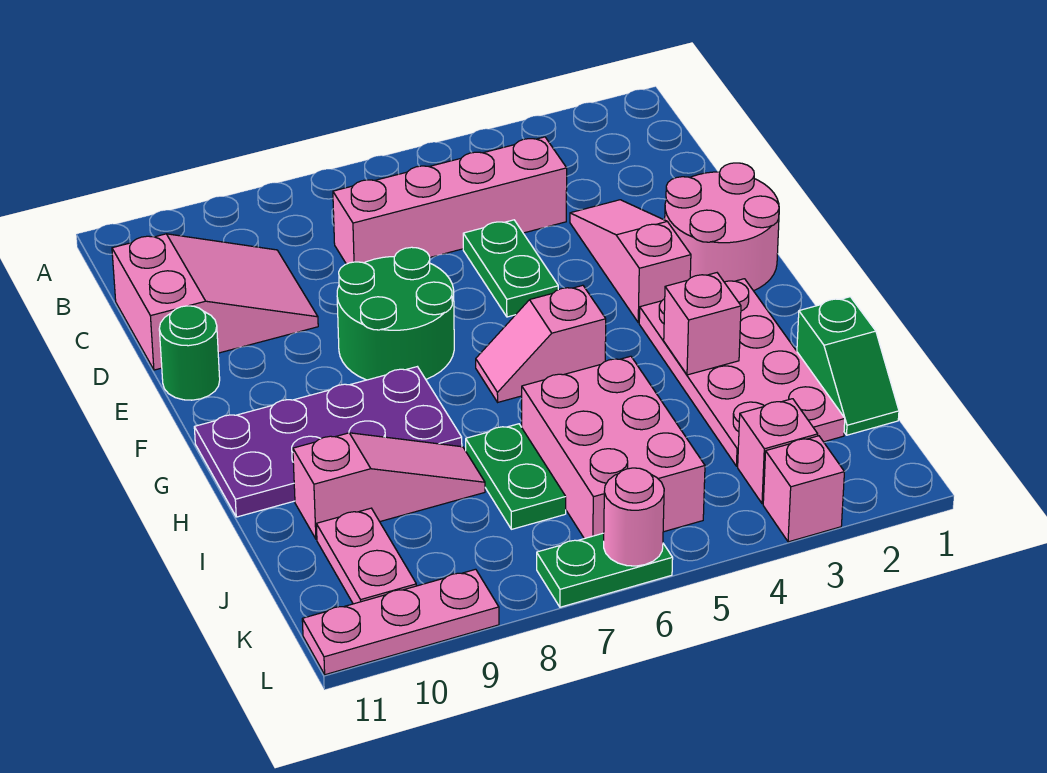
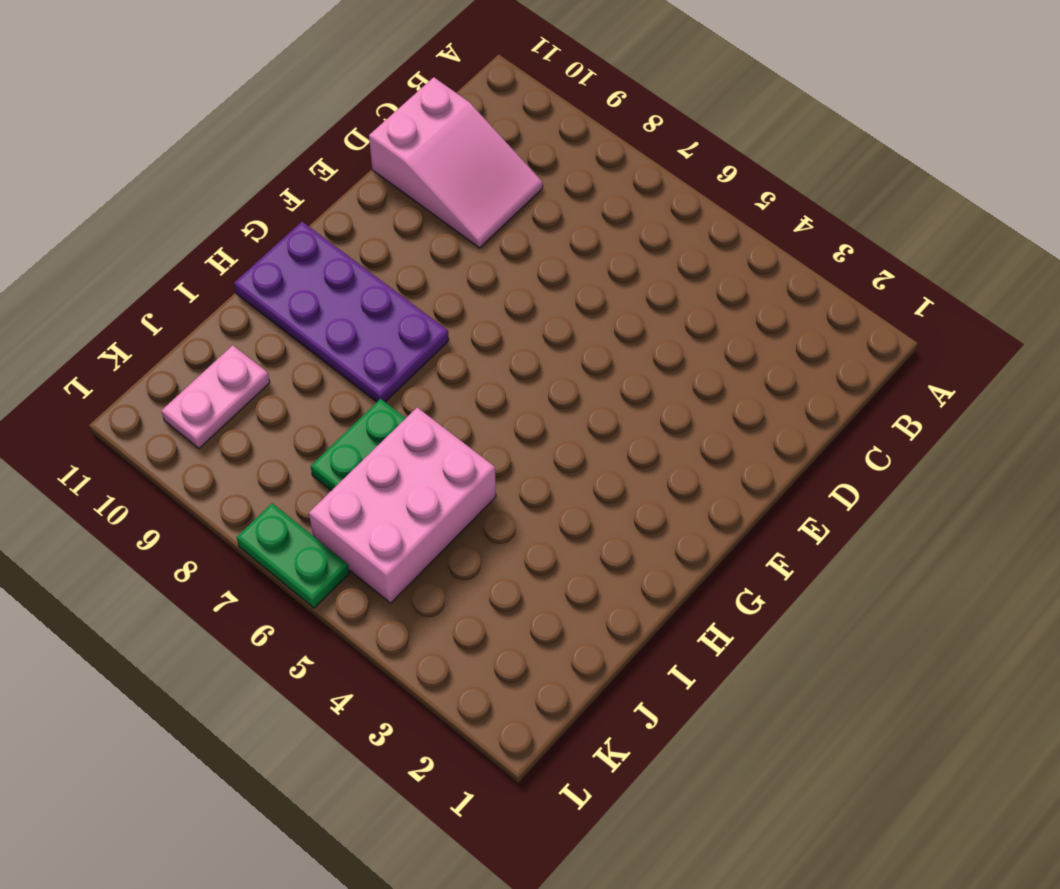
none -> pink 1x4 brick [333,137,567,264]
none -> pink 1x3 slope [570,200,691,323]
none -> green 1x2 plate [463,220,558,317]

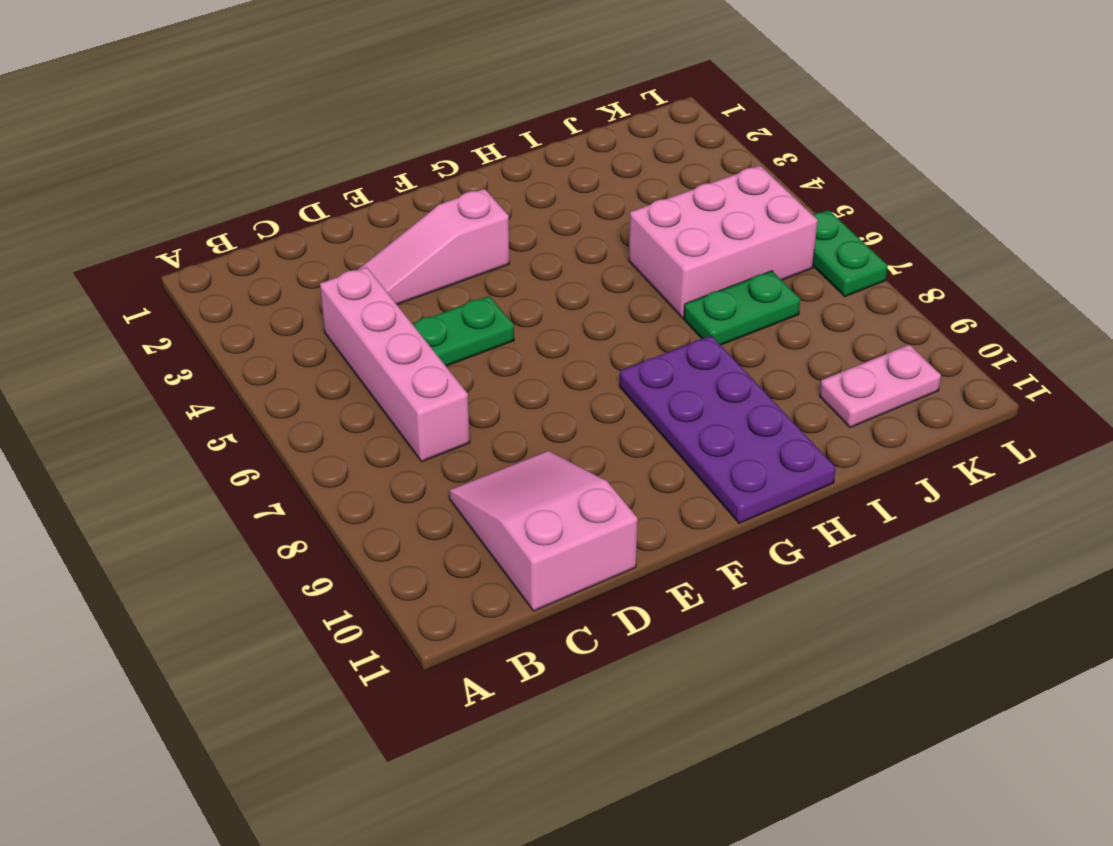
none -> pink 2x2 round brick [665,163,779,291]
none -> green 2x2 round brick [337,247,454,380]
none -> green 1x1 round brick [159,306,220,400]

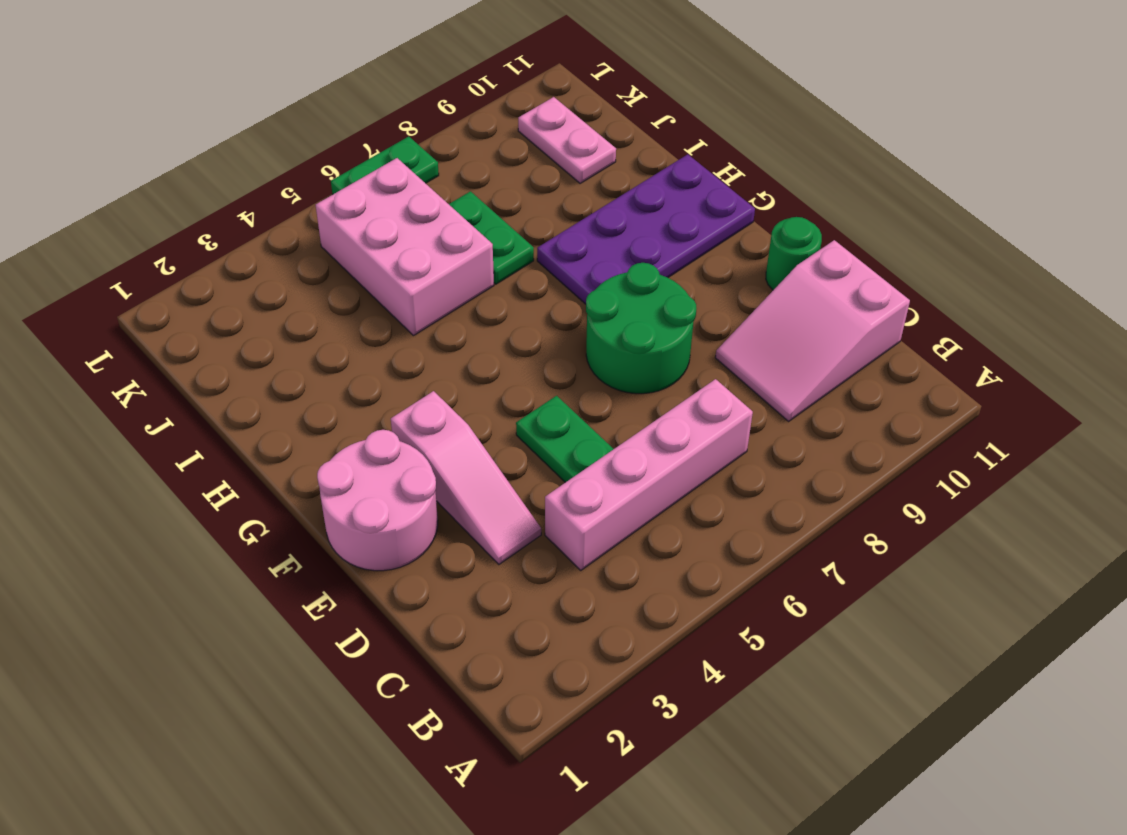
none -> pink 2x4 plate [639,279,845,466]
none -> pink 1x2 slope [476,285,606,402]
none -> green 1x2 slope [797,297,899,435]

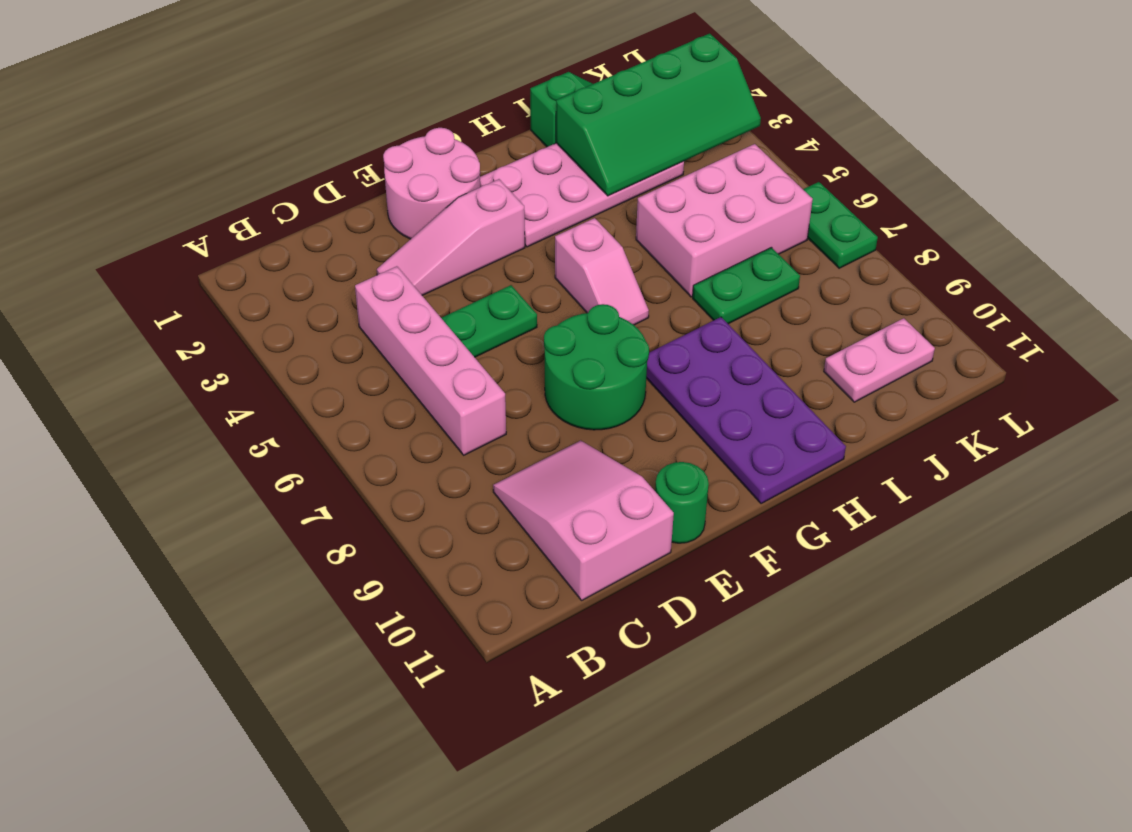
green 2x4 slope [556,33,761,196] -> none
none -> pink 1x3 slope [293,433,485,539]
none -> pink 1x1 brick [738,399,818,504]
none -> pink 1x1 brick [763,436,844,542]

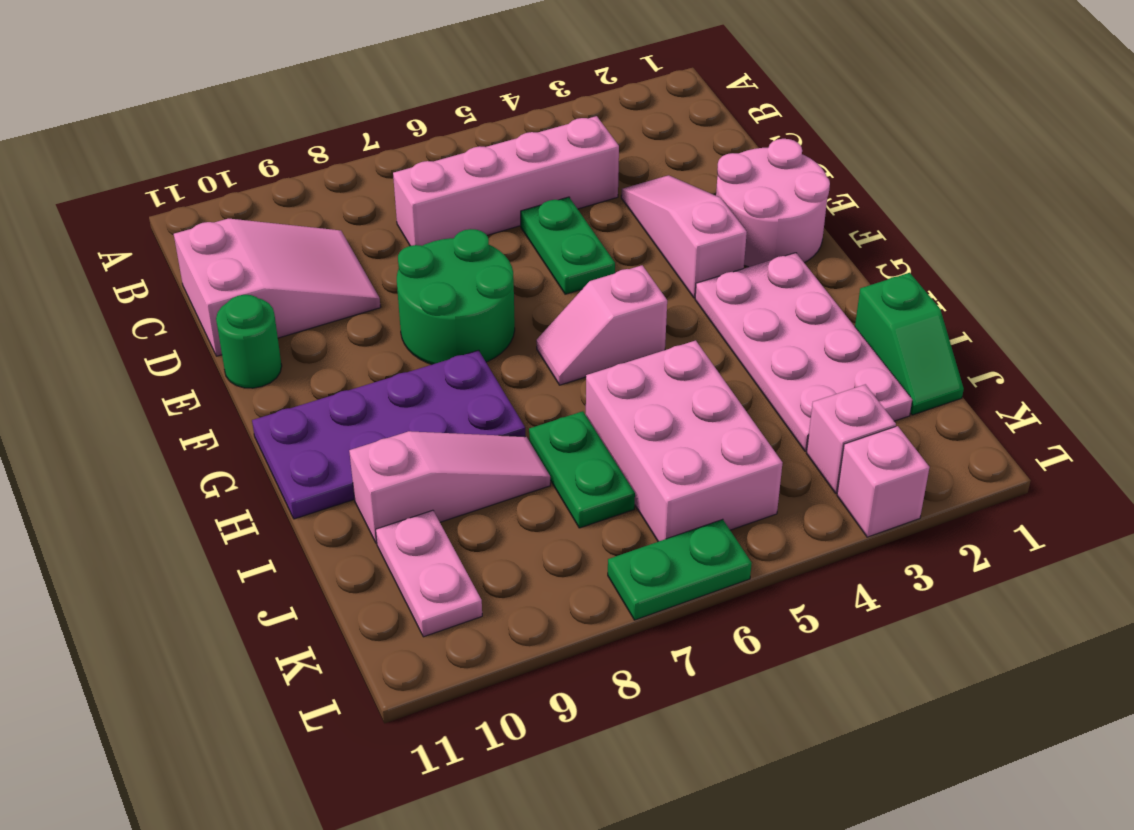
none -> pink 1x3 plate [302,569,499,675]
none -> pink 1x1 brick [664,273,741,375]
none -> pink 1x1 round brick [604,468,664,566]

